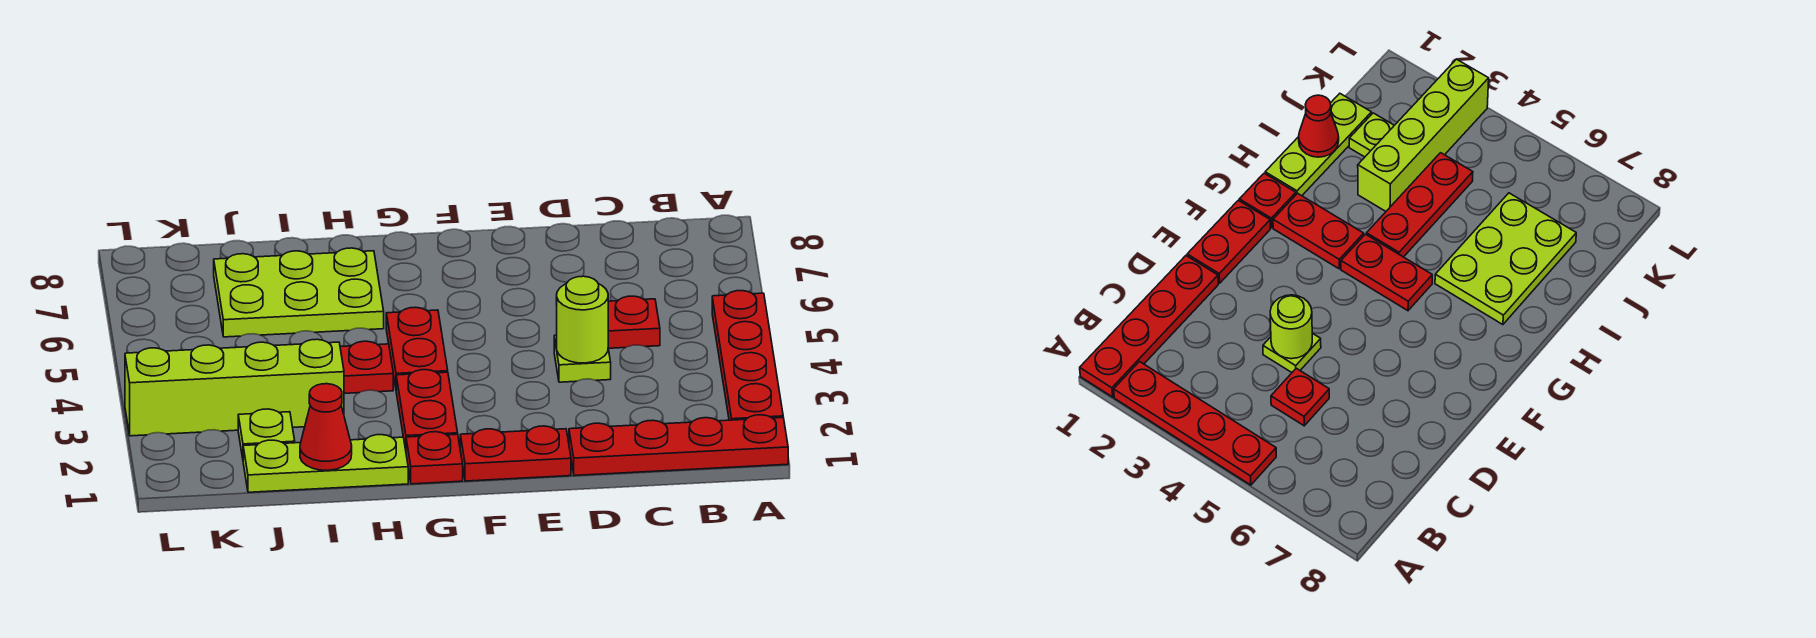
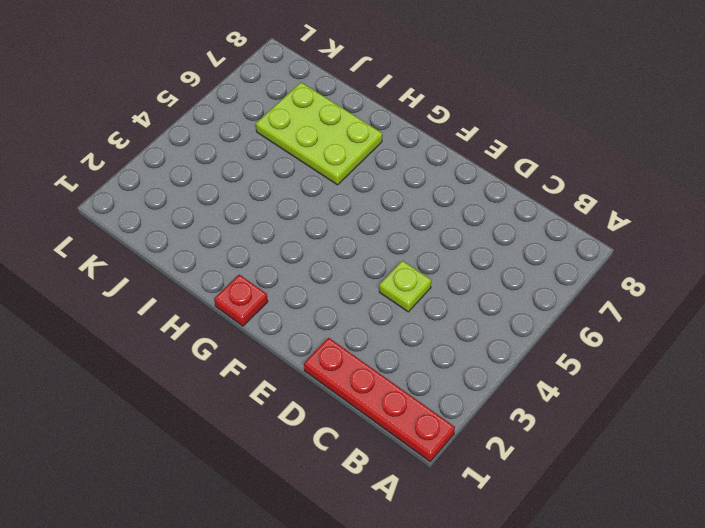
none -> red 1x4 plate [712,291,783,420]
none -> red 1x1 plate [608,296,660,348]
none -> red 1x2 plate [460,426,571,481]

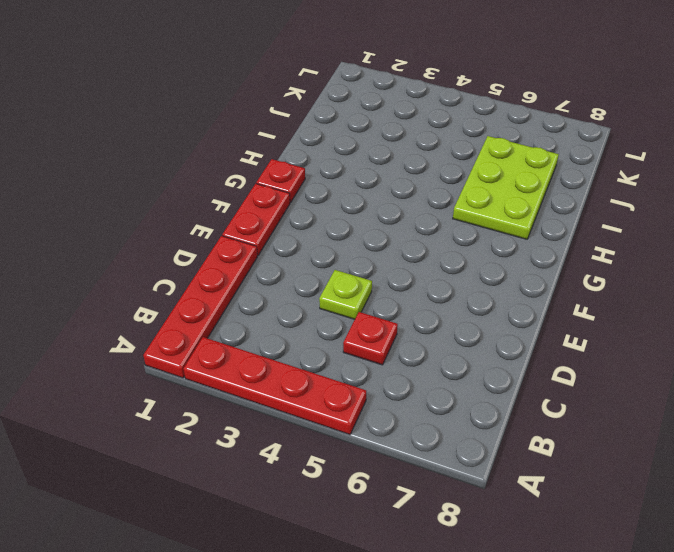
none -> red 1x2 plate [396,370,458,450]
none -> red 1x2 plate [386,307,448,387]
none -> lime 1x3 plate [243,435,408,492]

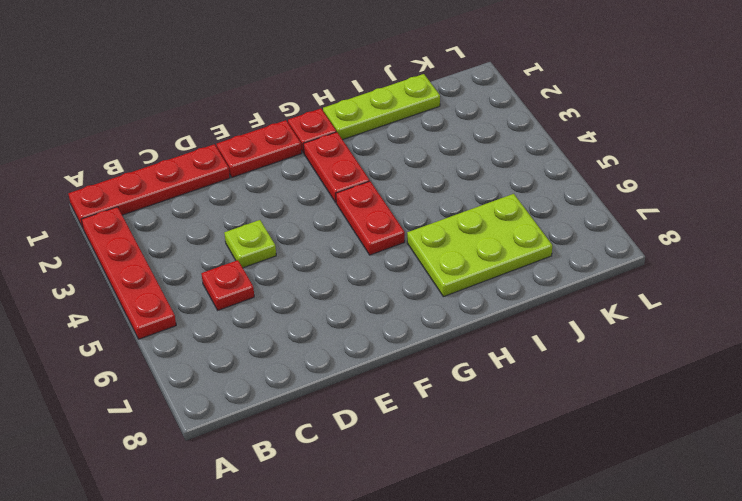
none -> red 1x3 plate [340,341,393,393]
none -> lime 1x4 brick [125,339,344,436]
none -> lime 1x1 plate [238,409,295,458]

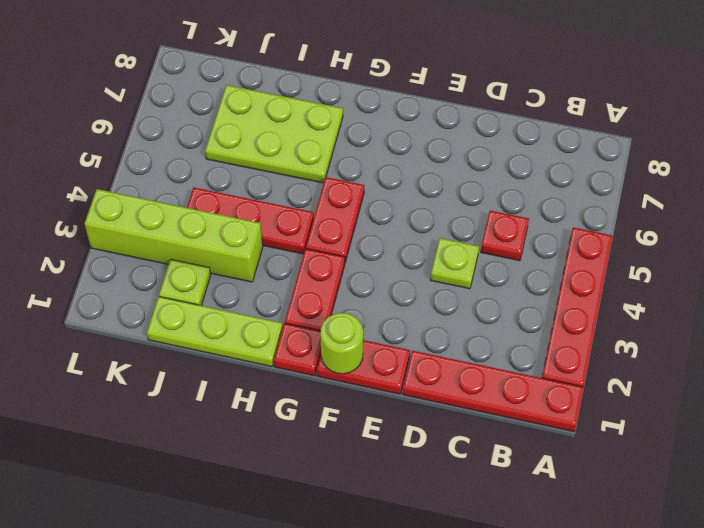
lime 1x1 round brick [320,313,363,374] -> lime 1x1 round brick moved to [556,276,608,363]
none -> red 1x1 cone [300,384,352,470]

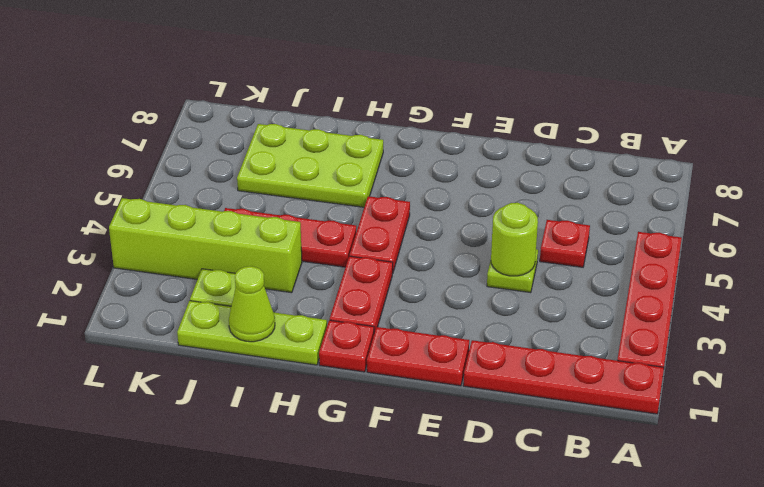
lime 1x1 cone [229,266,275,342] -> red 1x1 cone [300,384,352,470]

